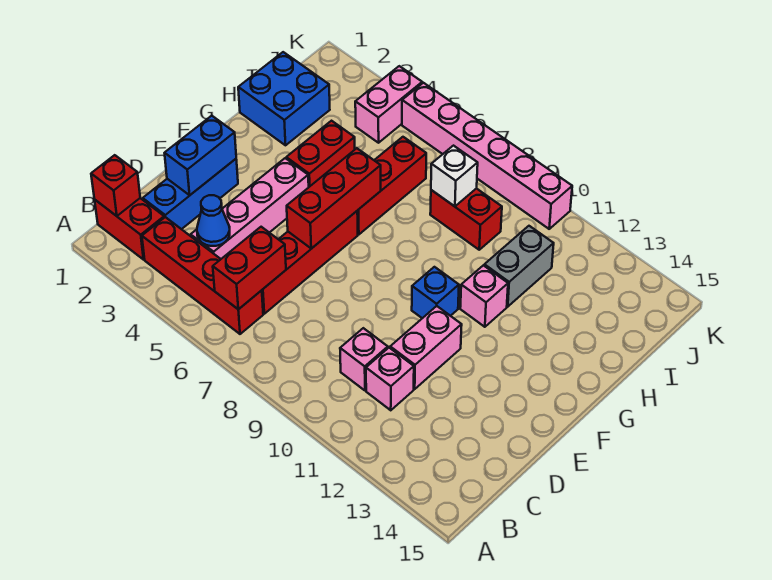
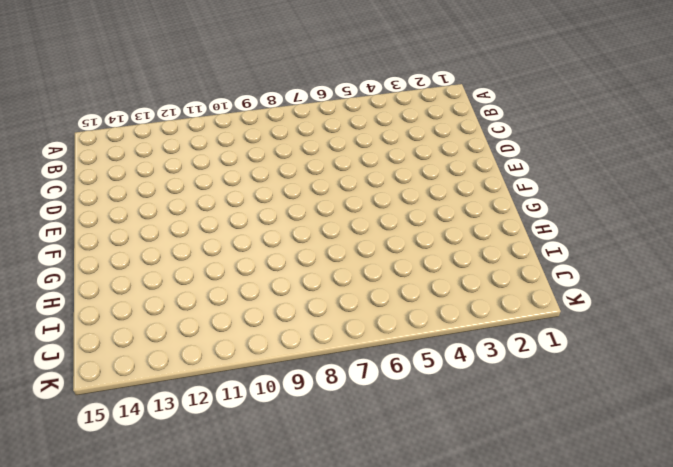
none -> red 1x2 brick [95,198,164,260]
none -> red 1x4 brick [142,217,263,334]
none -> blue 1x3 brick [143,159,238,229]

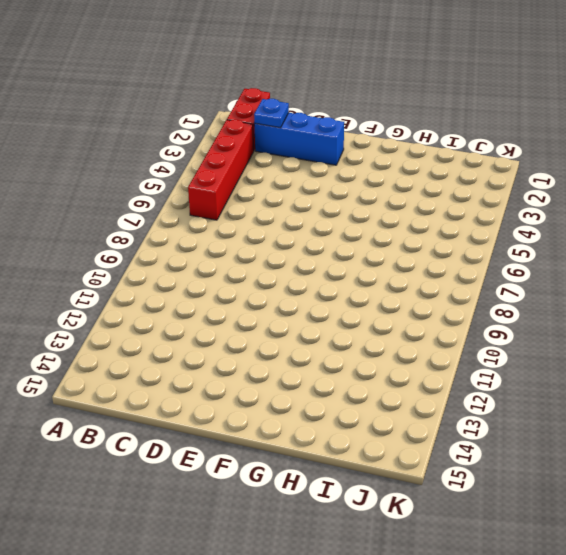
blue 1x1 plate [254,99,289,128] -> none
none -> pink 1x4 brick [191,158,309,259]
none -> red 1x4 brick [262,211,358,314]
none -> pink 1x1 brick [340,328,388,390]

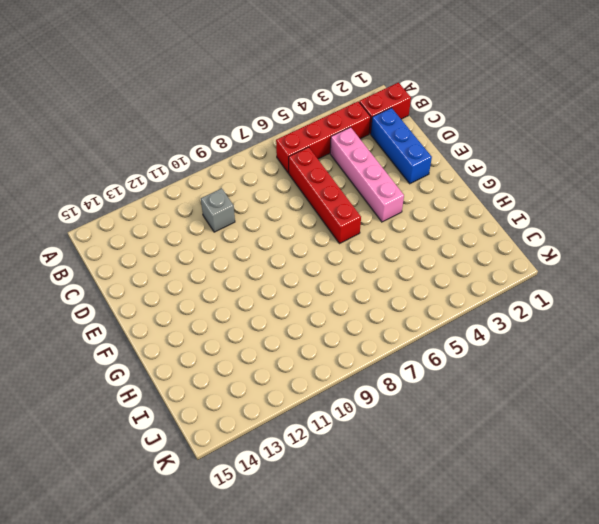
grey 1x1 brick [201,188,235,232] -> pink 1x1 brick [340,328,388,390]
none -> pink 1x1 brick [366,348,414,410]
none -> pink 1x2 brick [390,306,462,389]
none -> blue 1x1 brick [412,267,459,318]

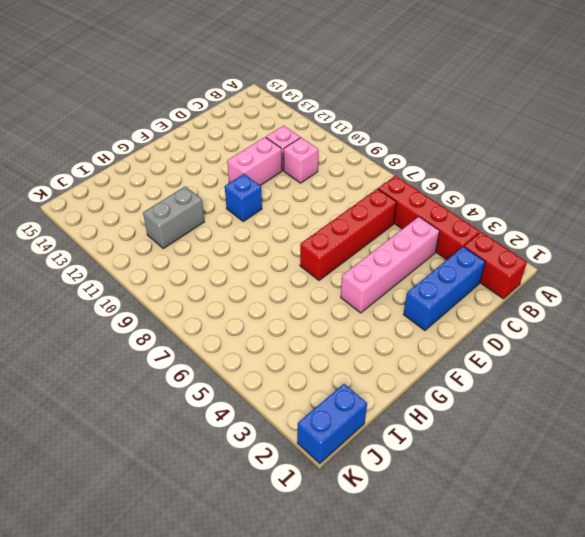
blue 1x2 brick [297,384,367,464] -> blue 1x2 brick moved to [165,116,236,195]
none -> red 1x2 brick [286,121,355,187]
none -> red 1x3 brick [357,137,426,235]
none -> pink 1x1 brick [460,265,508,327]

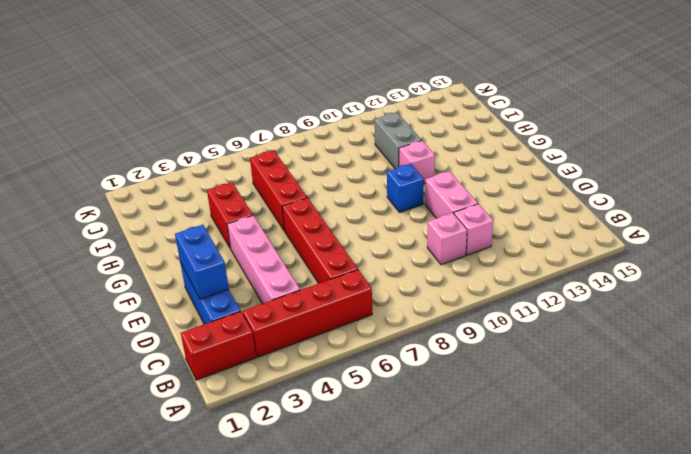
none -> blue 2x2 brick [238,52,330,145]
none -> red 1x2 brick [430,188,502,250]
none -> pink 1x2 brick [355,66,422,143]

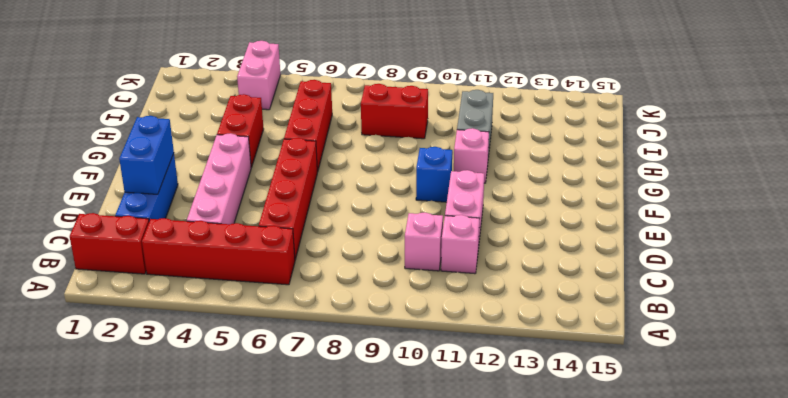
none -> blue 2x2 brick [238,52,330,145]
none -> pink 1x6 brick [402,83,572,229]
none -> red 1x1 brick [91,155,140,216]

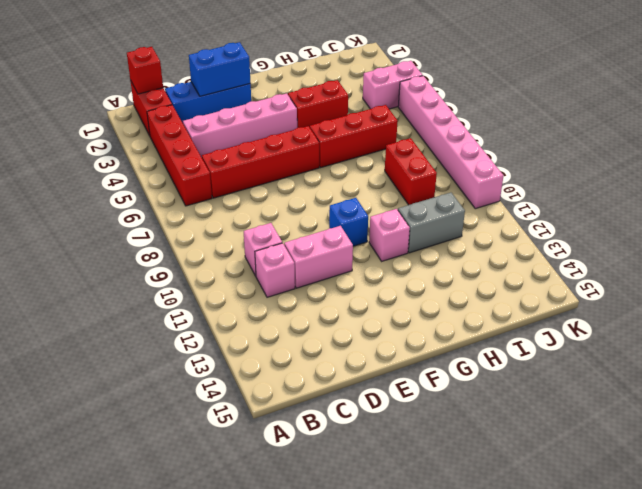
none -> blue 2x2 brick [238,52,330,145]
none -> red 1x2 brick [213,227,286,309]
none -> blue 1x1 cone [197,195,230,246]

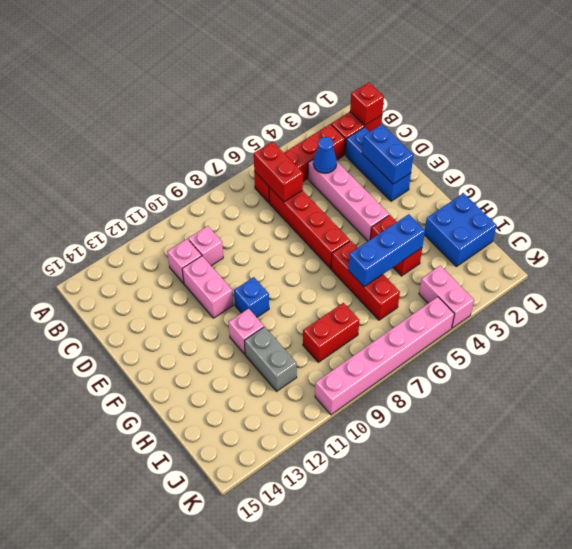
blue 1x3 brick [348,214,425,287] -> none
none -> red 1x3 brick [287,148,381,249]
none -> white 1x1 brick [431,146,478,206]

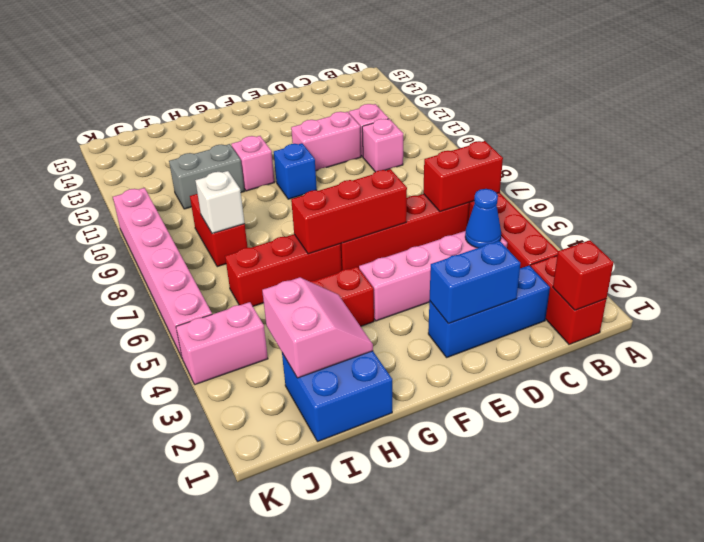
pink 2x2 slope [262,277,373,378] -> none

